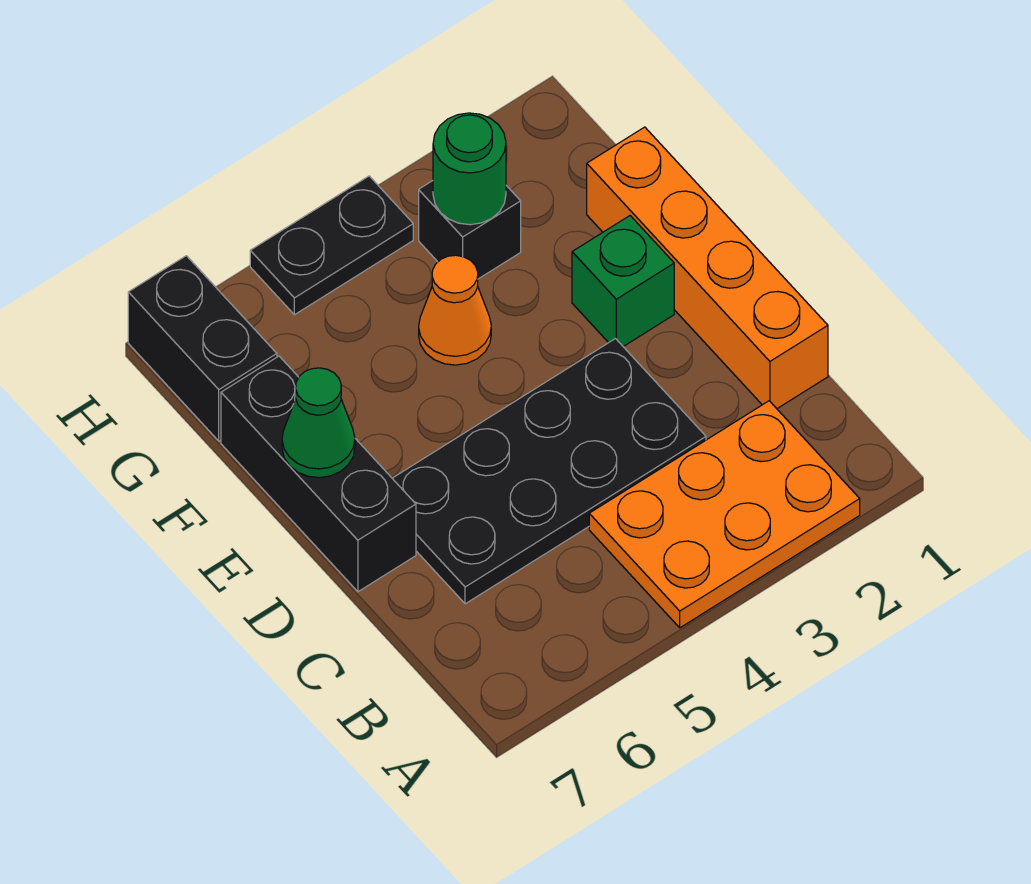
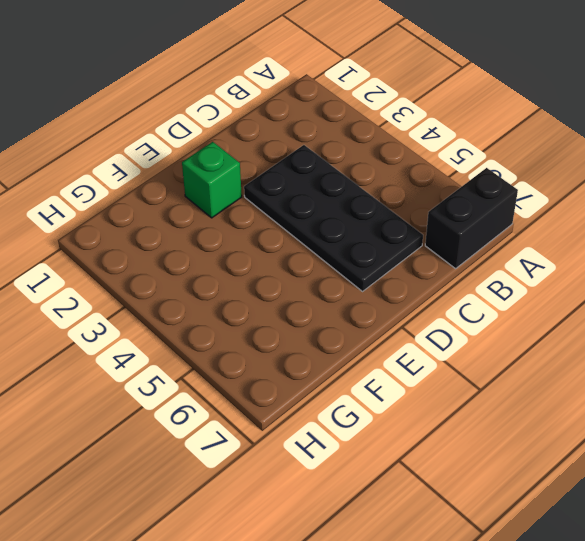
black 1x2 brick [425,168,518,269] -> black 1x2 brick moved to [128,256,277,441]
none -> orange 2x3 plate [589,401,860,628]
none -> orange 1x4 brick [587,127,828,409]

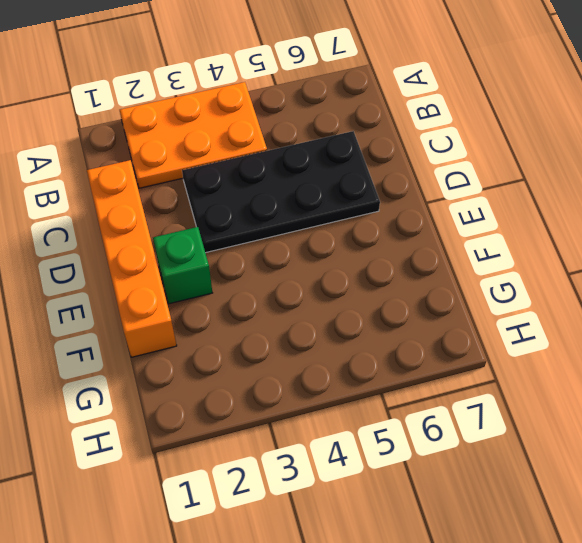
none -> black 1x3 brick [221,356,416,592]
none -> orange 1x1 cone [419,255,491,365]

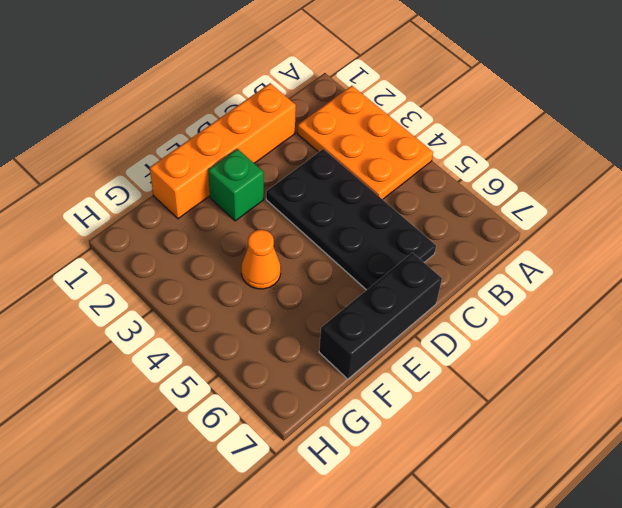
none -> black 1x1 brick [419,181,521,279]
none -> black 1x2 brick [128,256,277,441]

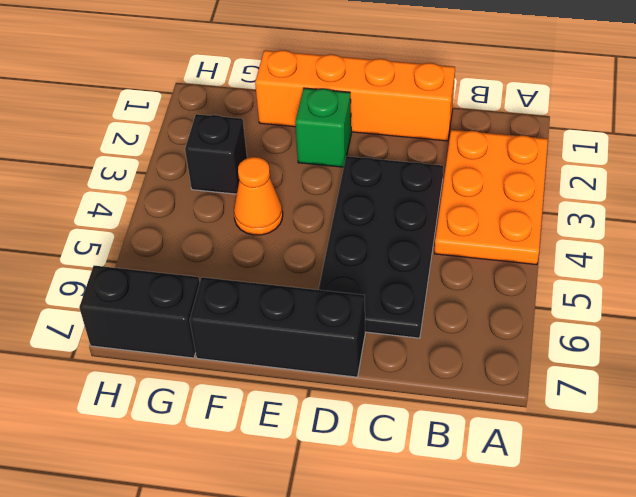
none -> black 1x2 plate [250,176,413,315]
none -> green 1x1 cone [282,368,355,478]

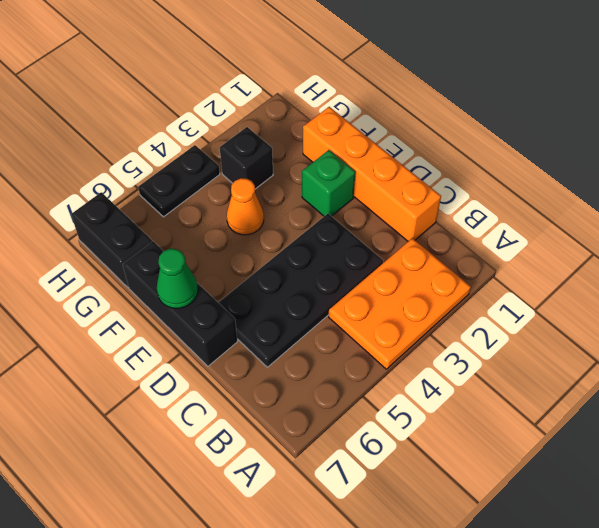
none -> green 1x1 round brick [433,113,506,225]

